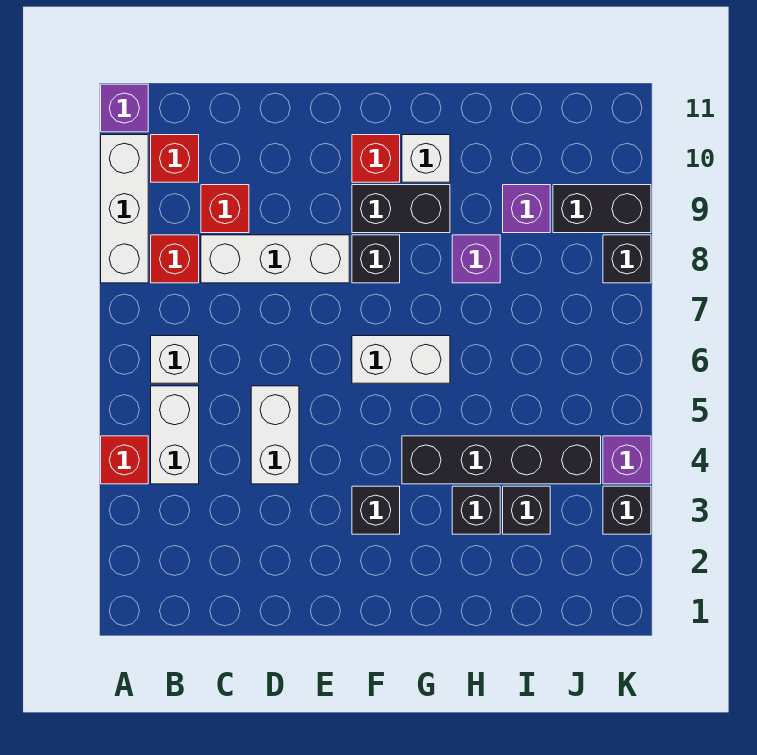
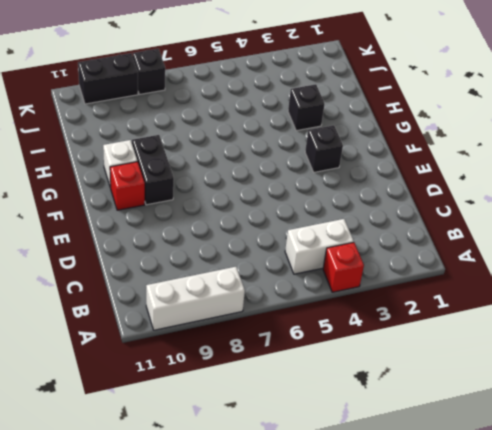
black 1x2 brick [78,53,138,104] -> black 1x2 brick turned to [553,185,651,233]
none -> purple 1x1 brick [101,84,148,132]
none -> white 1x1 brick [151,336,199,383]
none -> red 1x1 brick [151,235,199,283]

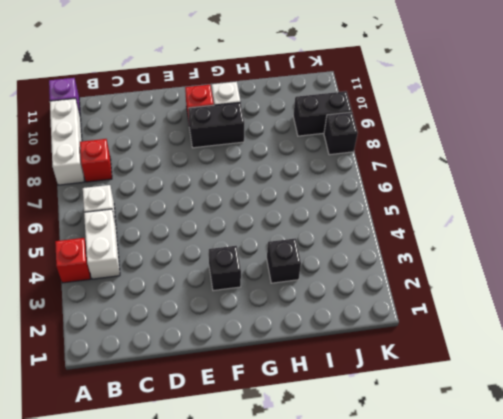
none -> red 1x1 brick [151,135,199,182]
none -> white 1x3 brick [201,235,349,283]
none -> red 1x1 brick [201,185,249,233]

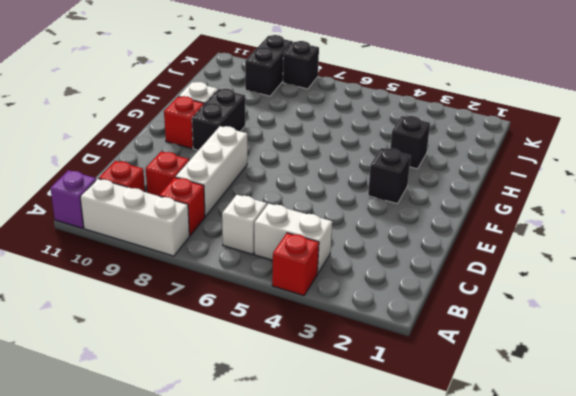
none -> white 1x2 brick [251,386,299,484]
none -> white 1x2 brick [352,336,450,383]
none -> black 1x1 brick [352,235,400,283]

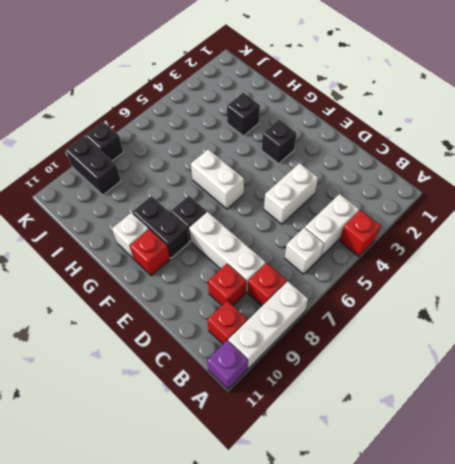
none -> black 1x4 brick [402,436,601,484]
none -> purple 1x1 brick [452,235,500,283]
none -> black 1x1 brick [503,486,550,534]

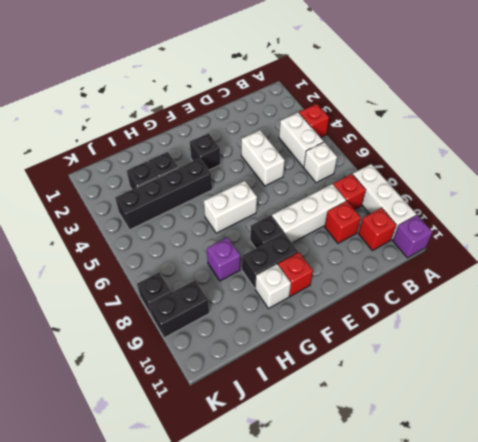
none -> purple 1x1 brick [503,185,550,233]
none -> black 1x1 brick [603,486,651,534]
none -> purple 1x1 brick [603,436,651,484]

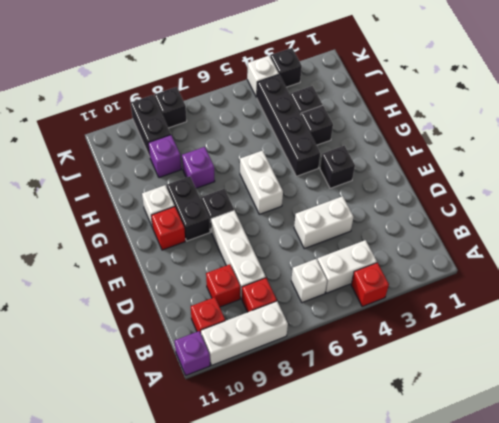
white 1x1 brick [247,56,279,97] -> purple 1x1 brick [603,436,651,484]

